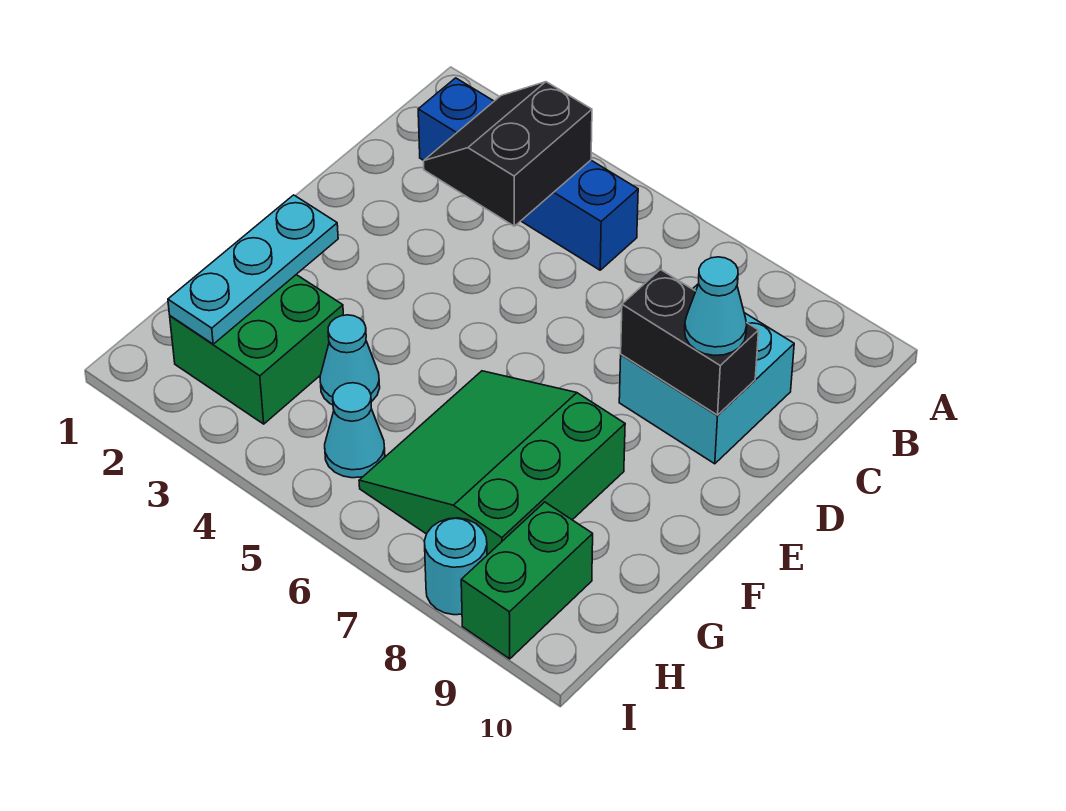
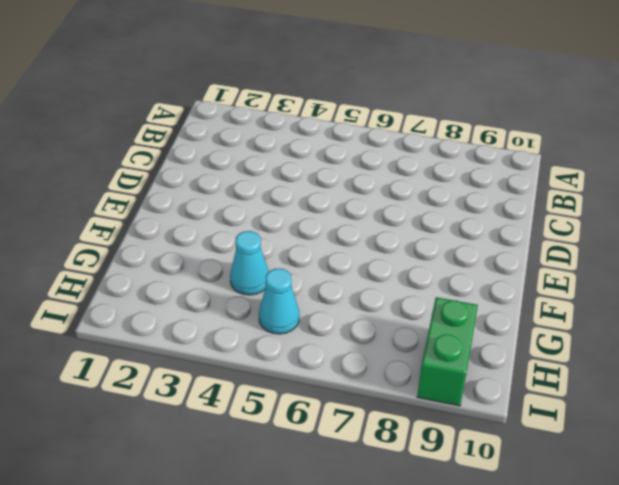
none -> blue 1x4 brick [418,78,638,270]
none -> cyan 2x2 brick [619,284,794,464]
none -> green 3x3 slope [359,371,625,555]

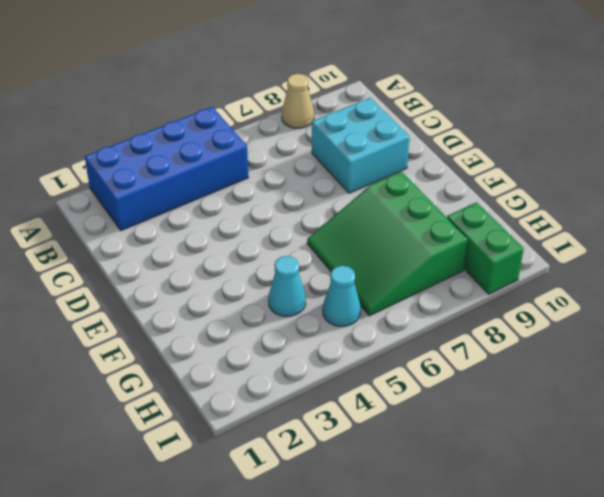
blue 2x4 brick [85,107,248,231] -> blue 1x4 brick [418,78,638,270]
tan 1x1 cone [282,74,314,128] -> none
none -> green 2x2 brick [170,275,344,424]
none -> cyan 1x1 round brick [424,518,487,615]
none -> black 2x2 slope [424,82,592,226]

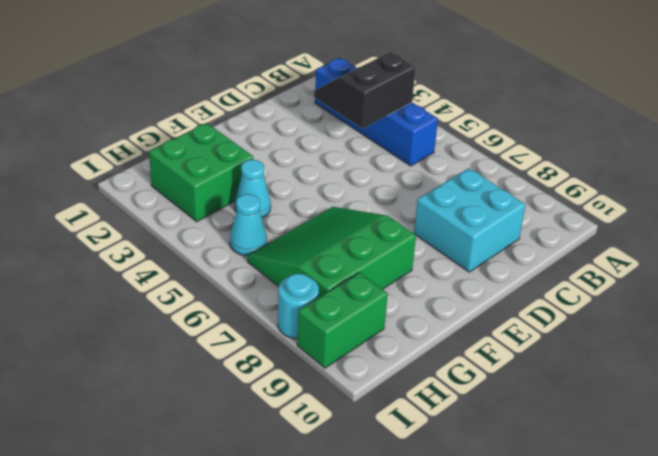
none -> black 1x2 brick [621,270,759,415]
none -> cyan 1x3 plate [168,195,338,344]
none -> cyan 1x1 cone [685,257,747,355]

